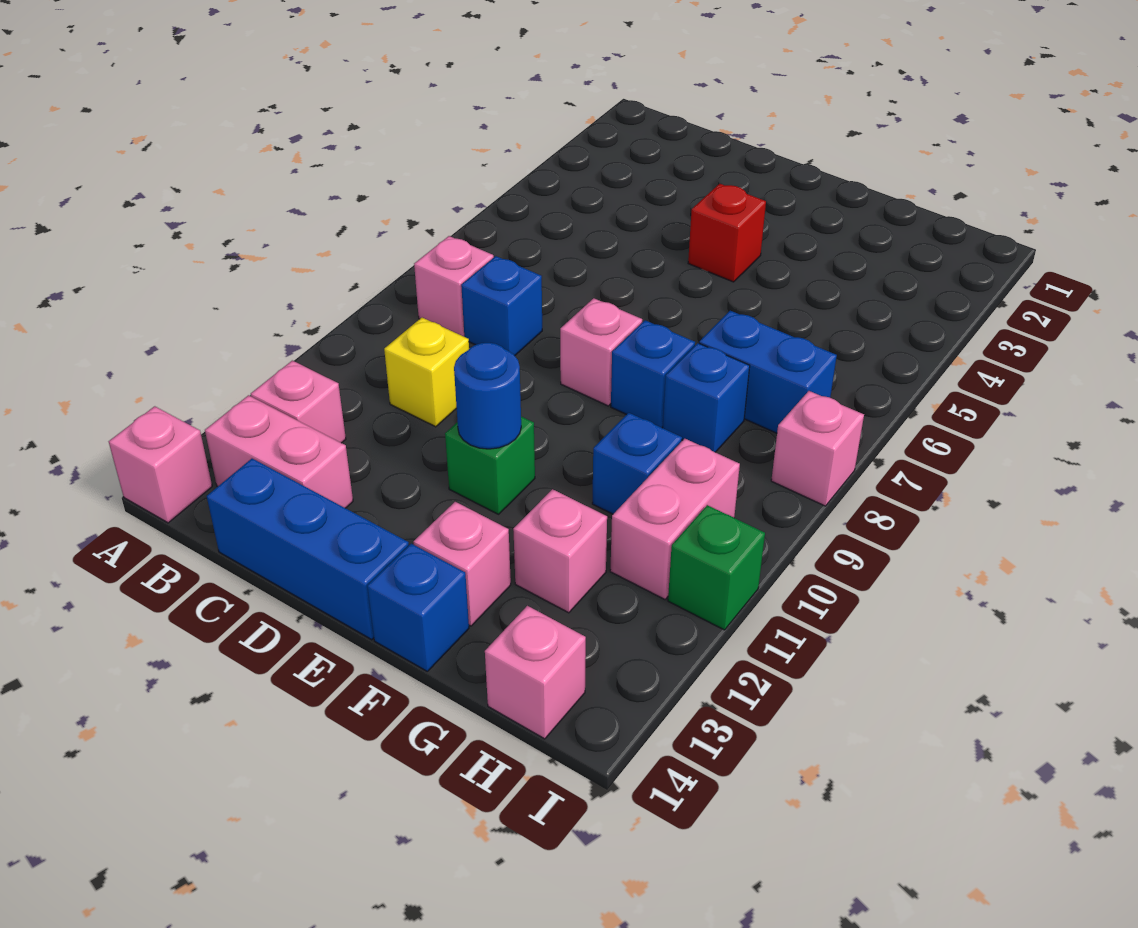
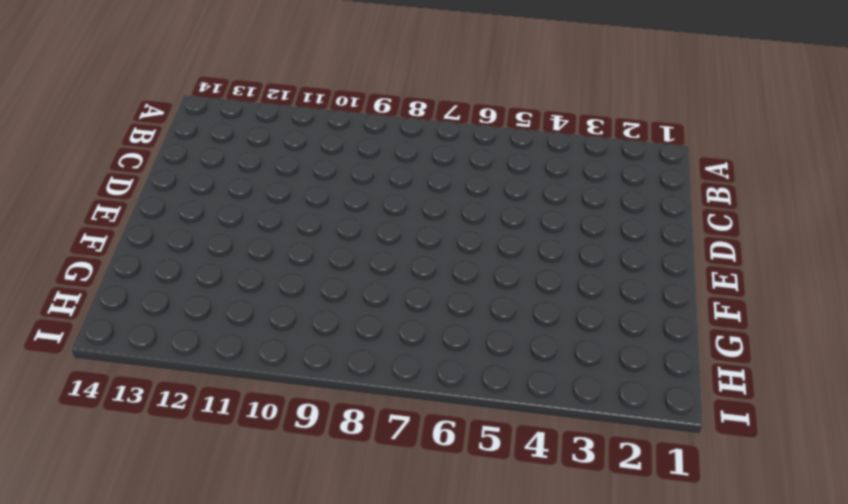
none -> pink 1x1 brick [109,406,212,523]
none -> pink 1x1 brick [414,236,494,337]
none -> pink 1x1 brick [251,361,346,443]

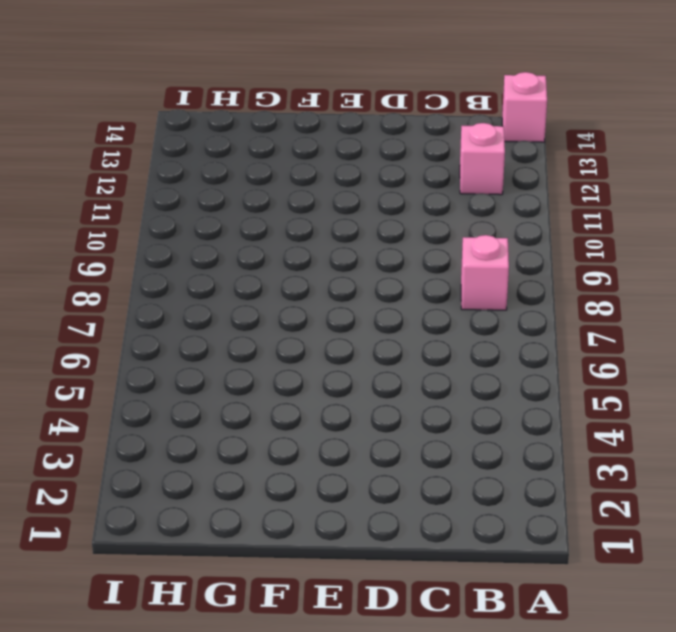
none -> pink 1x2 brick [205,395,353,508]
none -> blue 1x1 brick [461,256,542,356]
none -> yellow 1x1 brick [384,318,469,427]

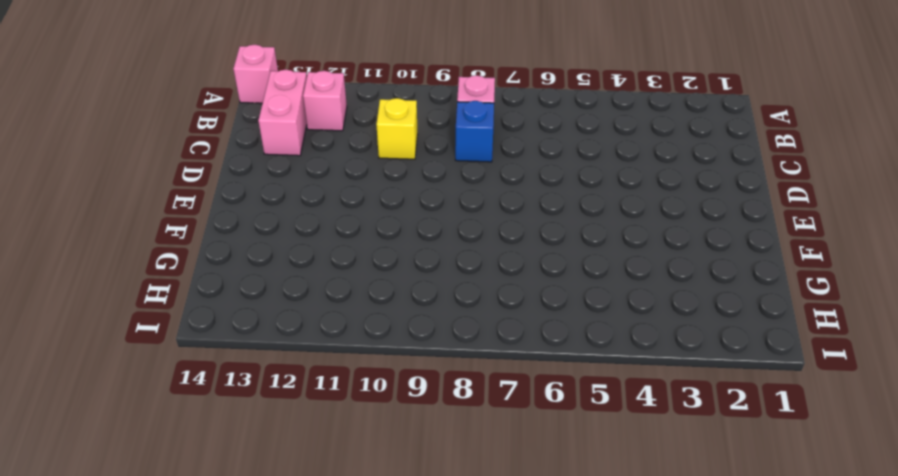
none -> blue 1x3 brick [207,459,409,640]
none -> red 1x1 brick [688,184,766,282]
none -> pink 1x1 brick [560,298,642,406]

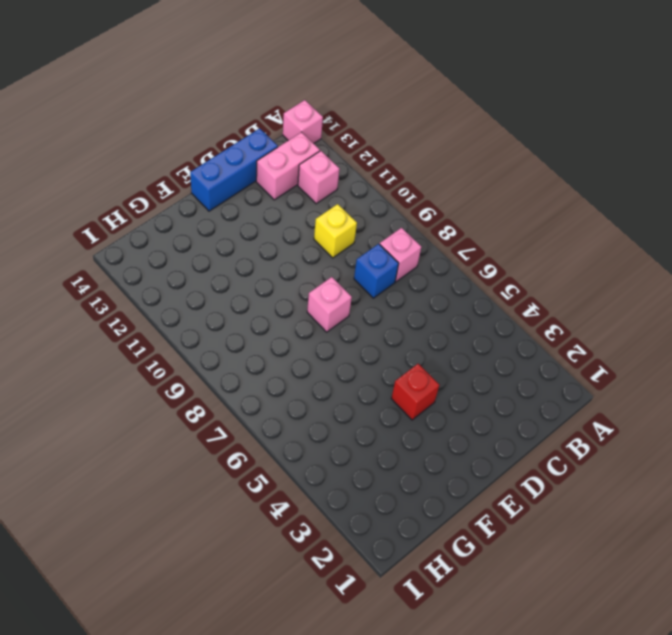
none -> green 1x1 brick [445,417,535,514]
none -> blue 1x1 brick [611,320,695,428]
none -> pink 1x1 brick [413,502,511,626]

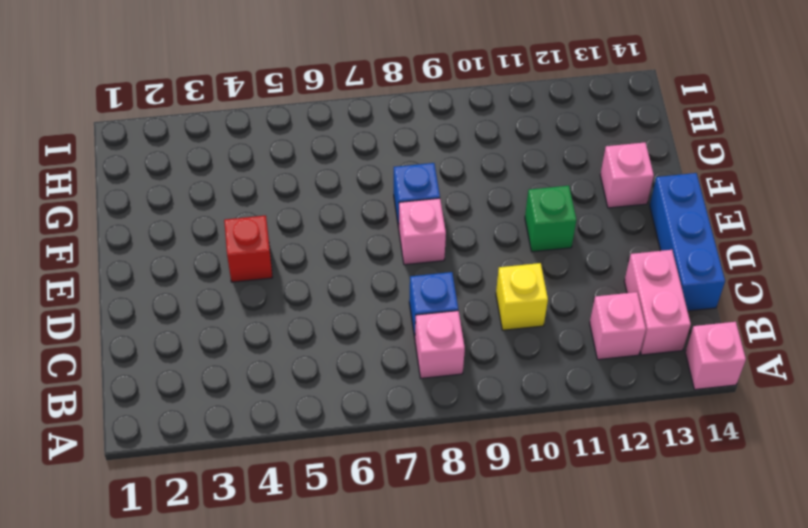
none -> blue 1x1 brick [367,544,469,671]
none -> blue 1x2 brick [699,311,837,433]
none -> blue 1x1 brick [663,343,750,452]

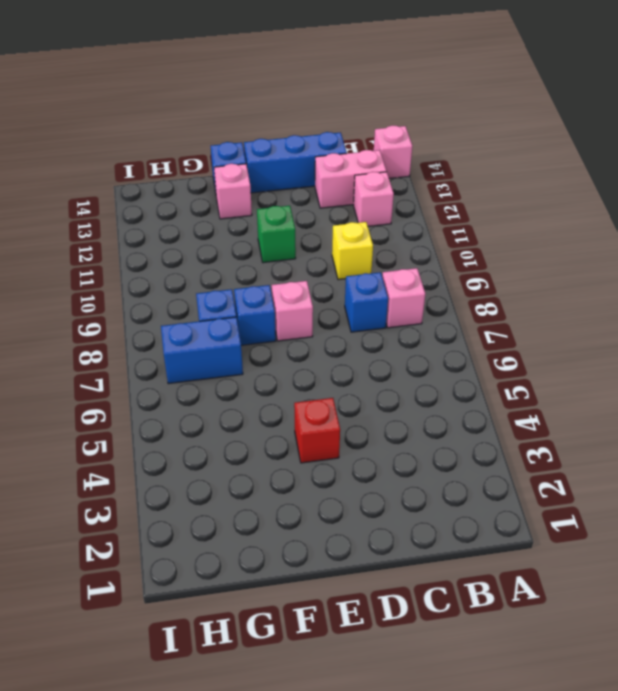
none -> blue 1x1 brick [592,413,682,514]
none -> pink 1x1 brick [513,489,607,613]
none -> pink 1x2 brick [610,439,740,599]

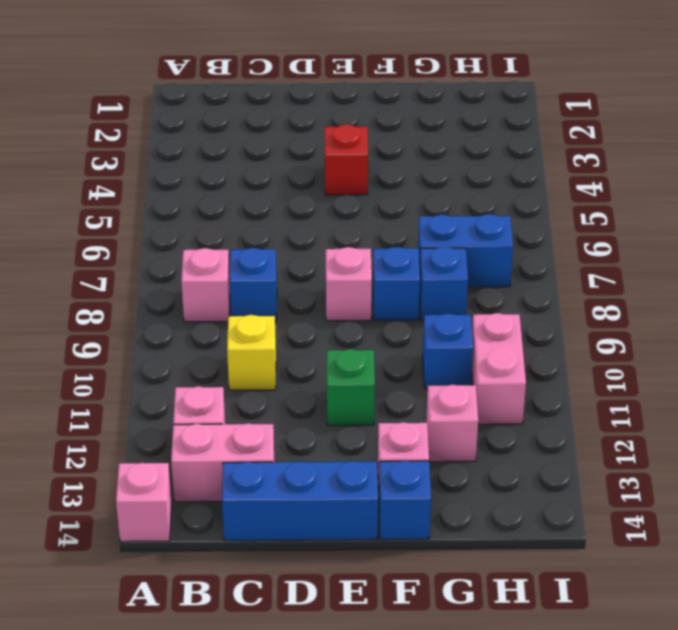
none -> pink 1x1 brick [485,606,586,739]
none -> pink 1x1 brick [771,391,864,506]
none -> green 1x1 brick [668,505,765,630]

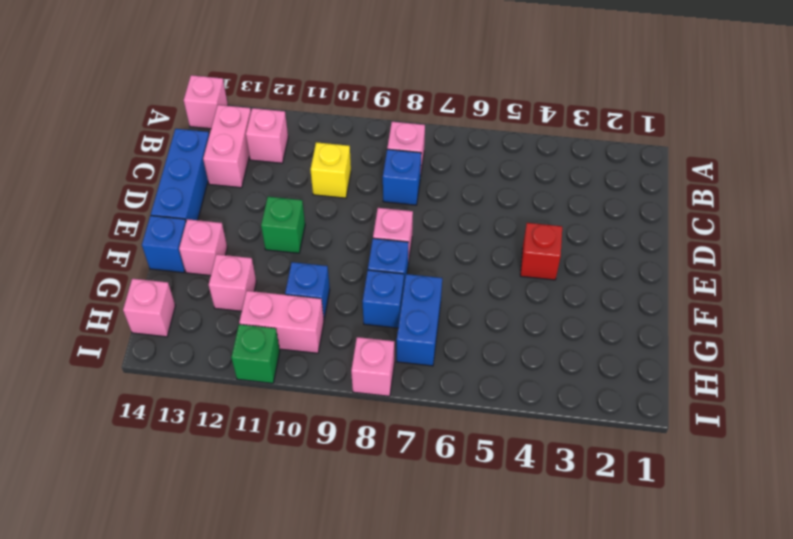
none -> blue 1x1 round brick [454,343,521,449]

